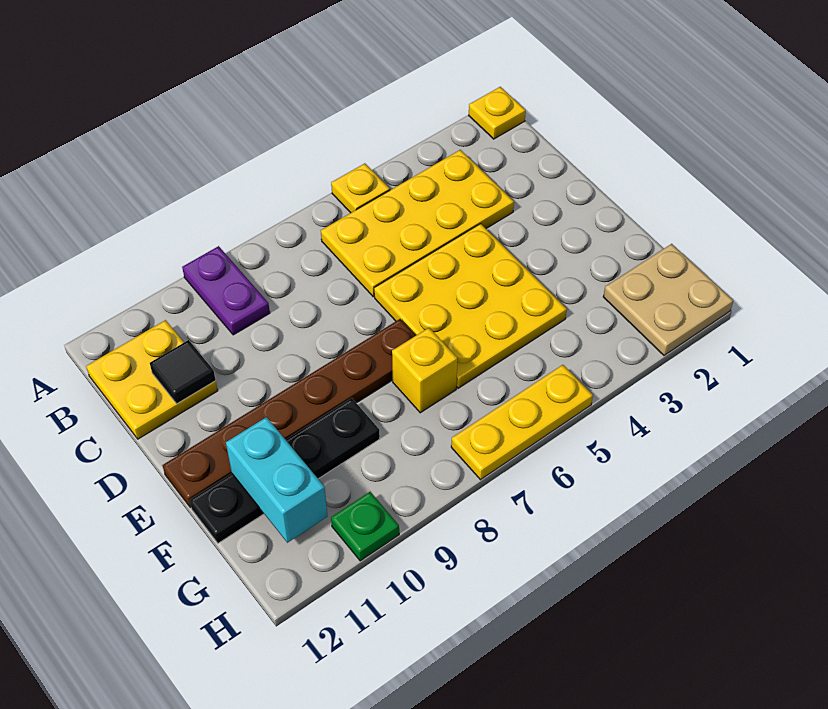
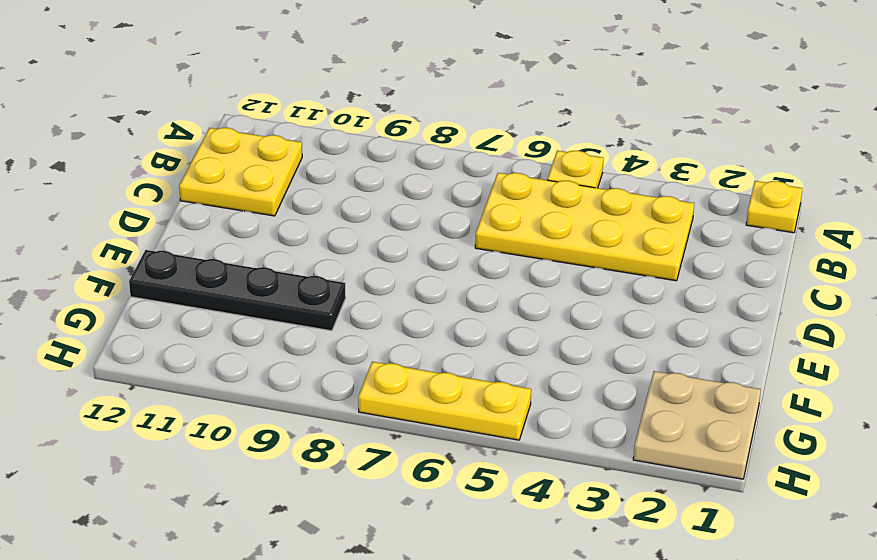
none -> purple 1x2 plate [182,246,270,335]
none -> yellow 3x3 plate [374,224,567,388]
none -> brown 1x6 plate [163,319,416,508]

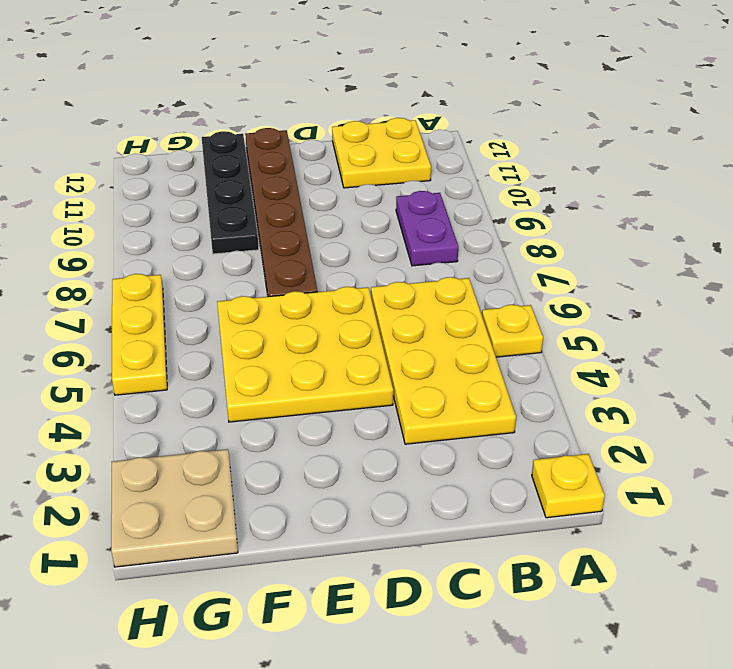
purple 1x2 plate [396,191,458,266] -> purple 1x2 plate turned to [182,246,270,335]
none -> yellow 1x1 brick [392,328,458,413]
none -> green 1x1 plate [331,492,399,561]
none -> black 1x1 tile [150,340,216,404]

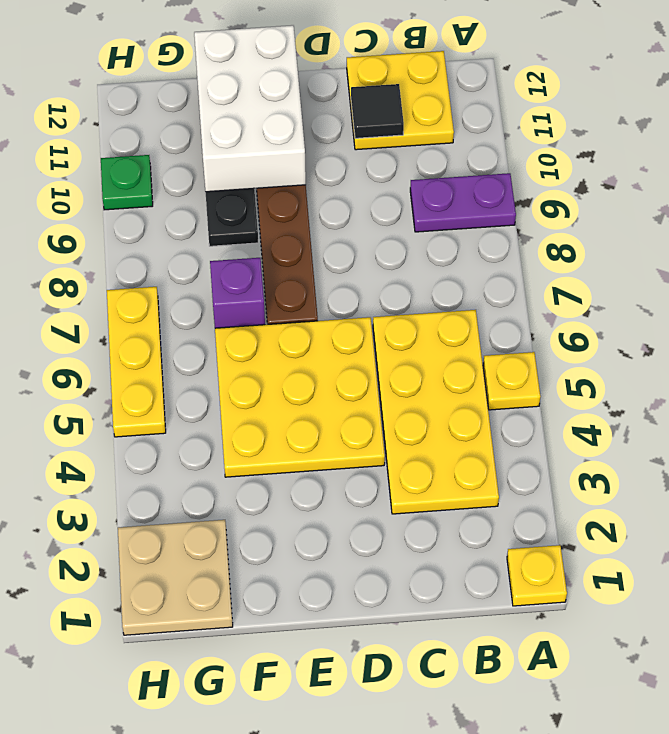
white 2x3 brick [194,25,306,192] -> cyan 1x2 brick [226,417,327,543]
purple 1x1 brick [210,258,265,328] -> yellow 1x1 brick [392,328,458,413]

